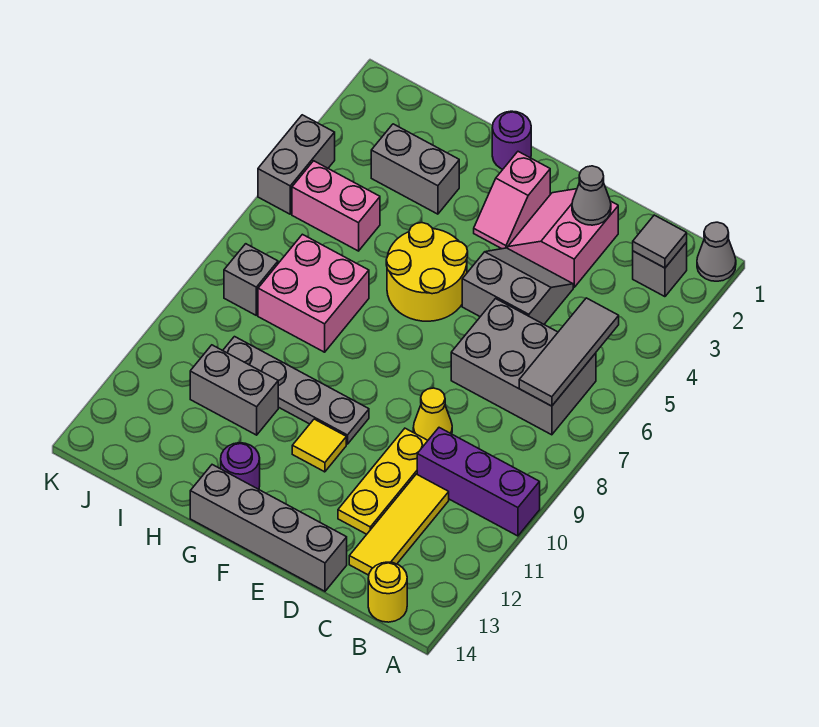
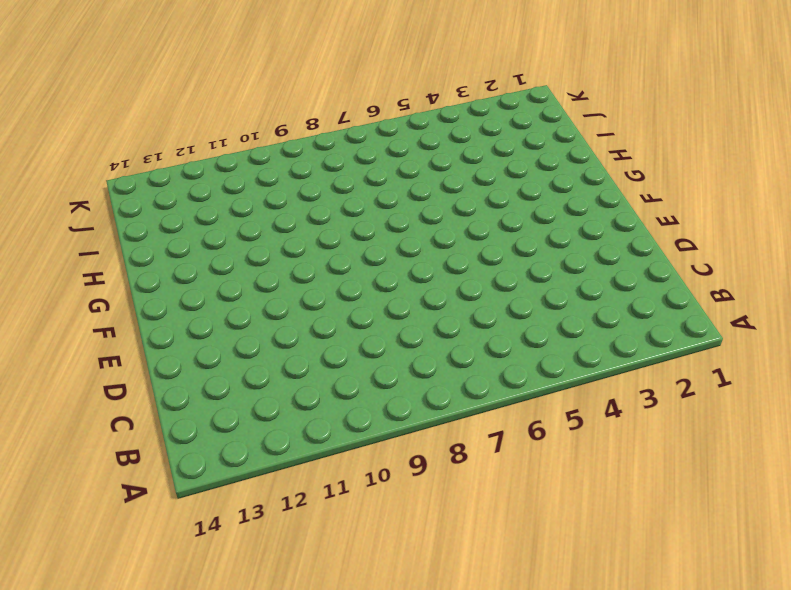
none -> grey 1x1 cone [697,222,736,281]
none -> purple 1x3 brick [417,428,540,536]
none -> grey 1x1 brick [633,242,687,297]

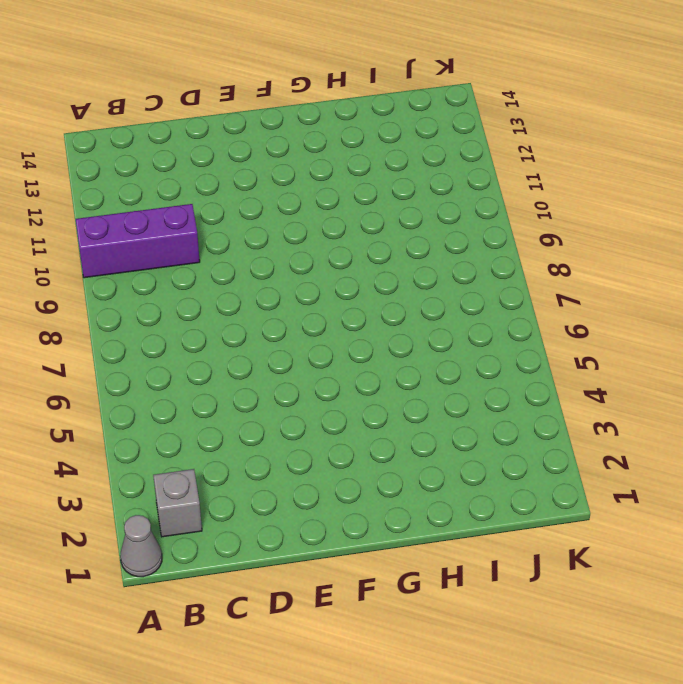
none -> grey 2x3 brick [451,299,596,435]
none -> yellow 1x1 round brick [368,562,407,622]
none -> yellow 1x3 tile [349,474,449,575]

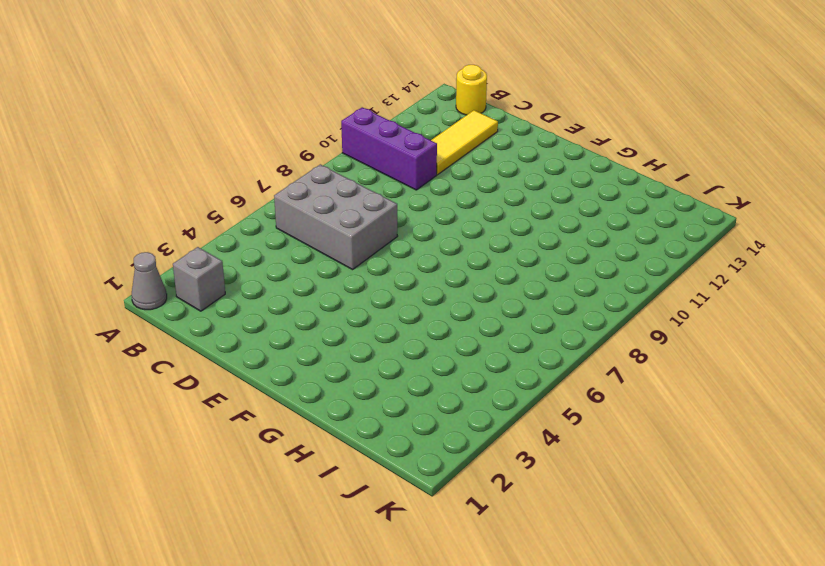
none -> pink 2x2 slope [508,189,618,287]
none -> grey 2x2 slope [462,248,573,324]
none -> yellow 1x1 cone [413,388,452,440]

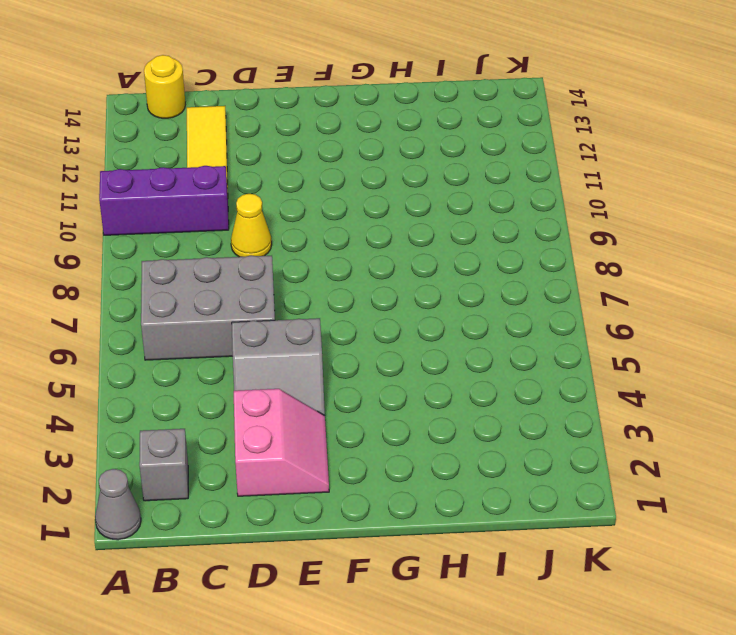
none -> yellow 1x3 plate [338,428,428,534]
none -> grey 1x4 brick [190,465,347,591]
none -> pink 1x2 slope [474,152,550,249]

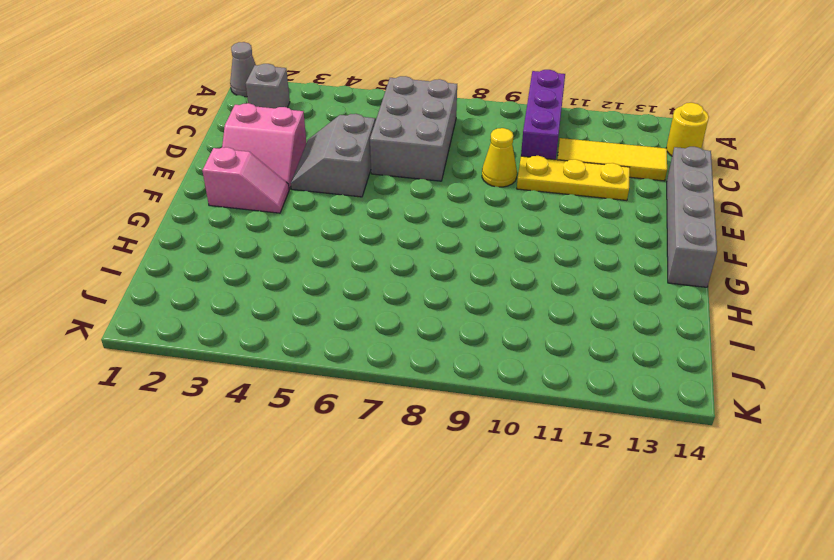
none -> yellow 2x2 round brick [386,223,468,321]
none -> grey 1x4 plate [223,337,369,444]
none -> yellow 1x1 tile [292,419,346,472]

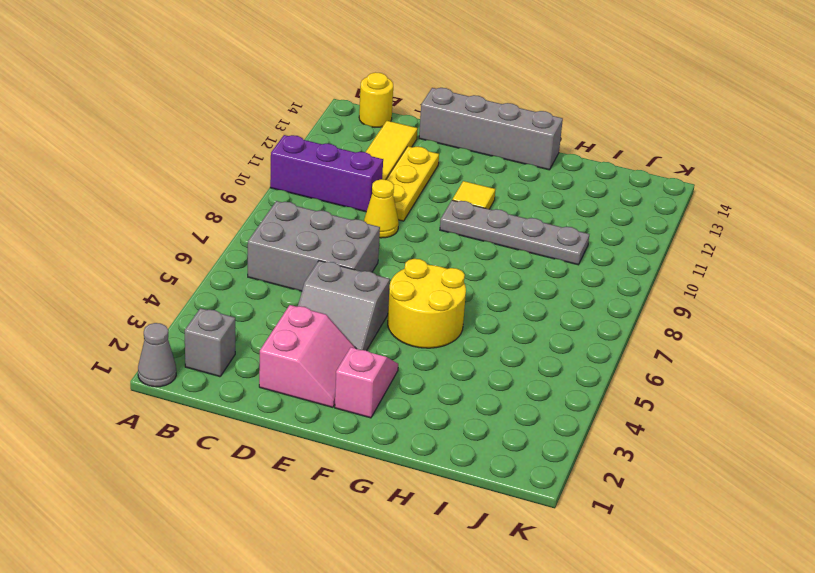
none -> purple 1x1 round brick [492,111,531,169]
none -> purple 1x1 round brick [221,443,260,489]
none -> grey 1x2 brick [371,124,459,214]

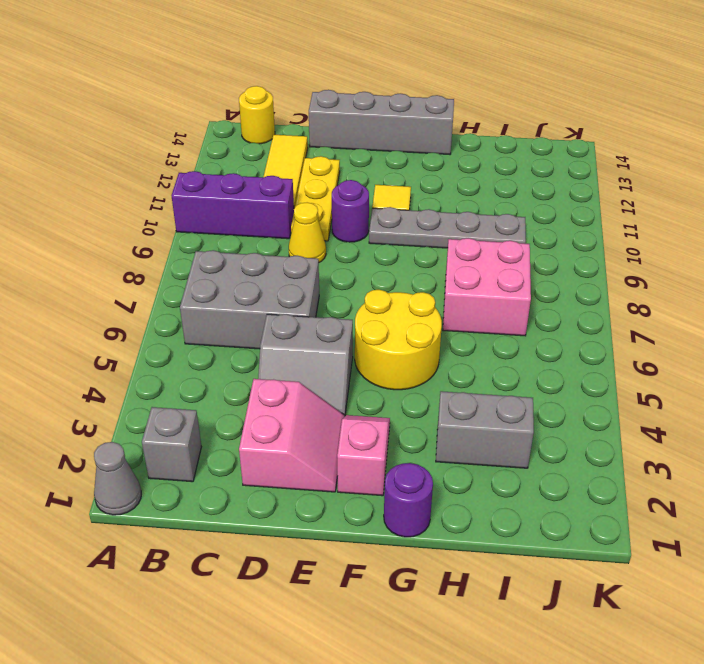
purple 1x1 round brick [332,180,369,242] -> purple 1x1 round brick moved to [221,443,260,489]
none -> grey 1x2 brick [190,345,278,435]
none -> pink 1x2 brick [292,161,380,251]
none -> grey 1x1 brick [224,244,278,315]

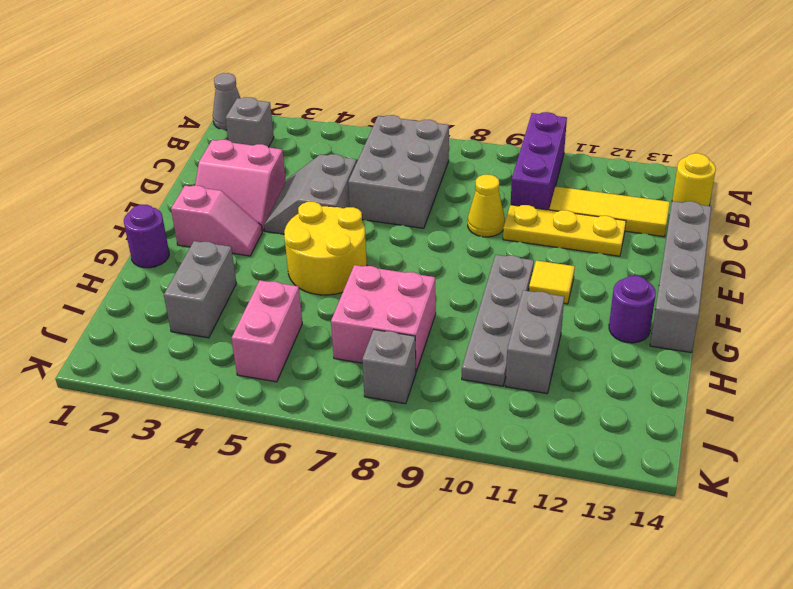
none -> grey 1x2 brick [258,115,335,214]
none -> grey 1x1 tile [633,215,687,268]
none -> grey 1x3 tile [519,298,619,406]

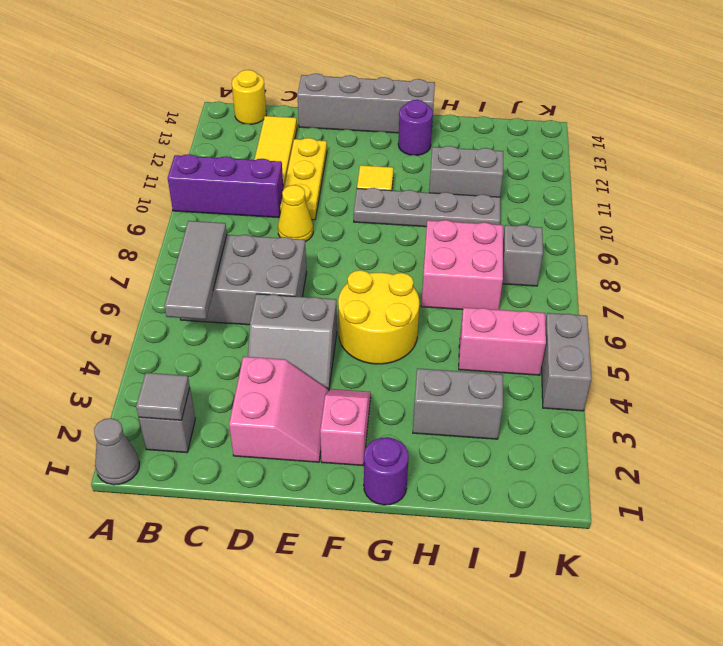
none -> grey 1x1 cone [572,166,611,225]

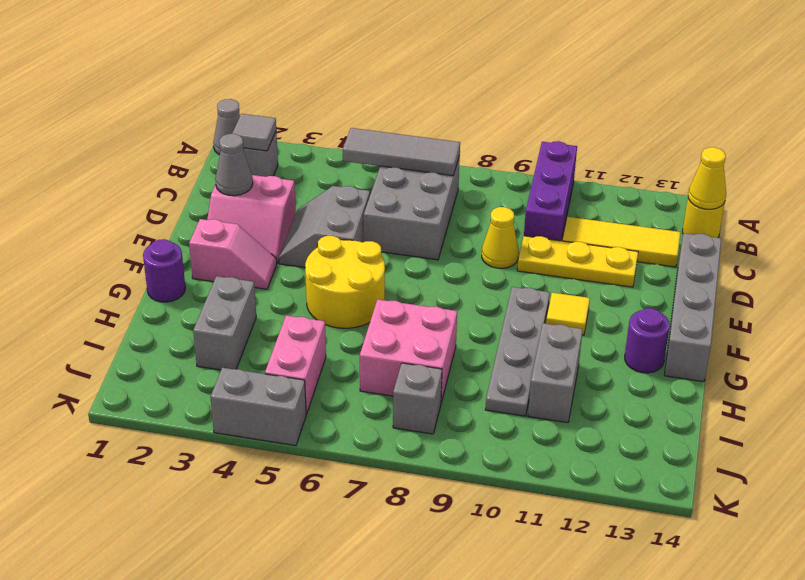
yellow 1x1 cone [688,147,726,209] -> none

